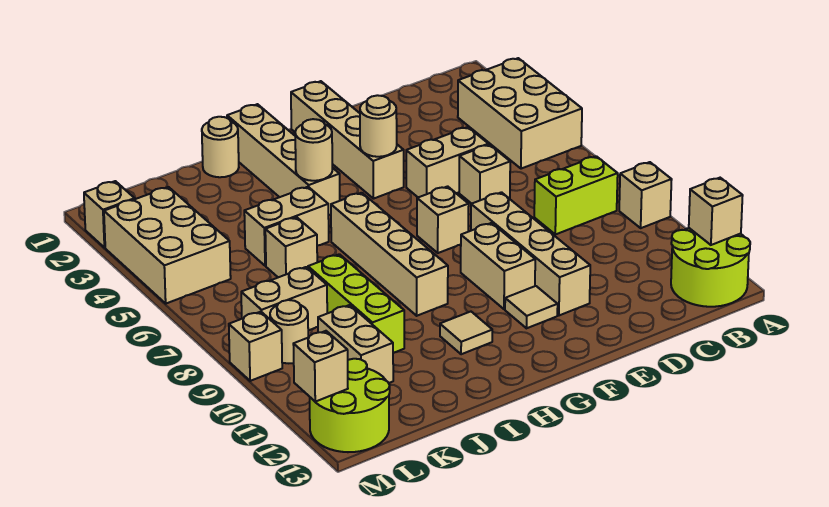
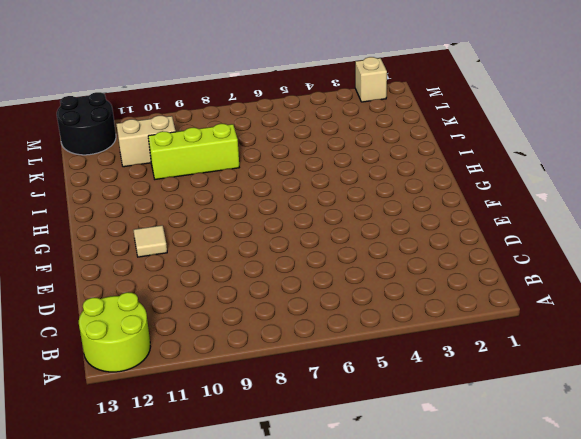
black 2x2 round brick [57,92,116,155] -> lime 2x2 round brick [310,359,390,452]
none -> tan 2x3 brick [458,58,582,169]
none -> tan 1x1 brick [619,162,672,228]
none -> lime 1x2 brick [534,156,618,234]

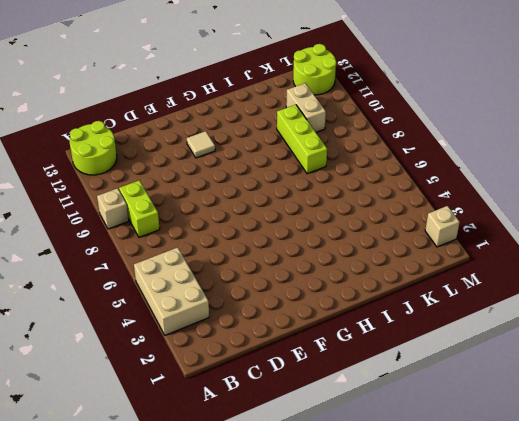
lime 1x2 brick [119,180,160,237] -> lime 1x2 brick turned to [534,156,618,234]
none -> tan 1x2 brick [406,127,488,197]
none -> tan 1x1 brick [459,145,510,204]
none -> tan 1x4 brick [471,192,590,315]

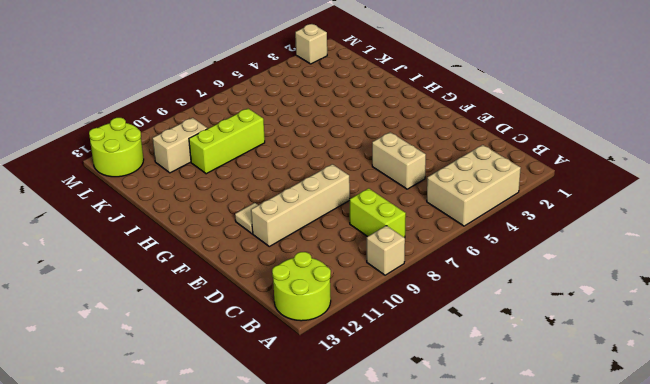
none -> tan 1x1 brick [459,145,510,204]
none -> tan 1x4 brick [291,81,404,199]
none -> tan 1x1 brick [417,186,469,253]

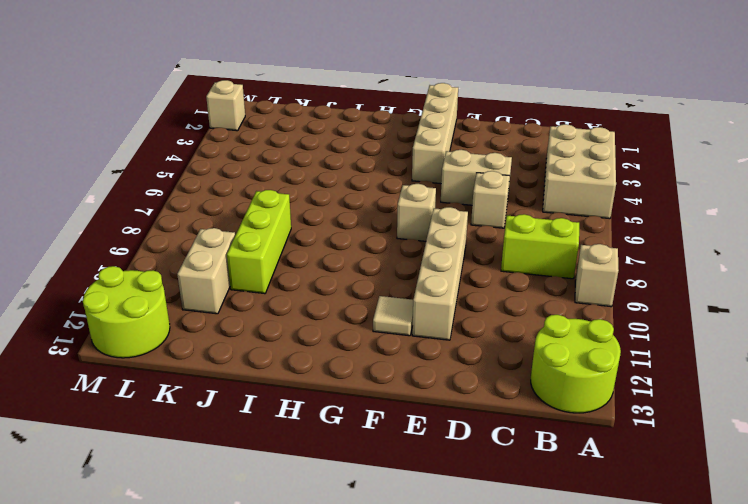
none -> tan 1x2 brick [461,223,535,309]
none -> tan 1x4 brick [227,104,340,215]
none -> tan 1x4 brick [331,193,448,316]

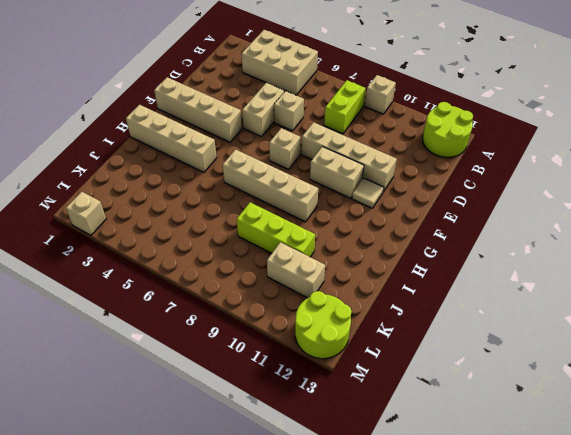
none -> tan 1x1 tile [440,312,492,354]
none -> tan 1x1 round brick [202,117,239,177]
none -> tan 1x2 brick [244,187,329,266]

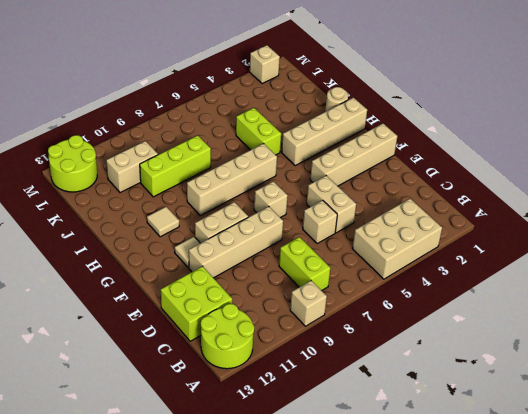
lime 2x2 brick [161,266,232,341] -> none
lime 1x2 brick [236,108,281,155] -> tan 1x2 brick [244,187,329,266]
none -> tan 1x1 brick [265,217,317,277]
none -> tan 1x2 brick [241,267,327,330]
none -> tan 2x3 brick [104,187,231,303]

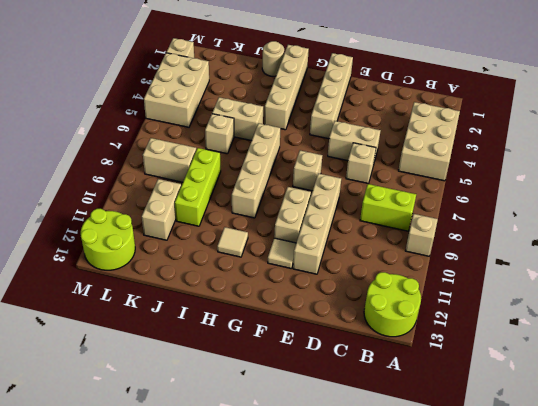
none -> tan 1x1 round brick [270,300,308,363]
none -> tan 1x1 brick [229,312,282,381]
none -> tan 1x1 brick [689,178,743,245]

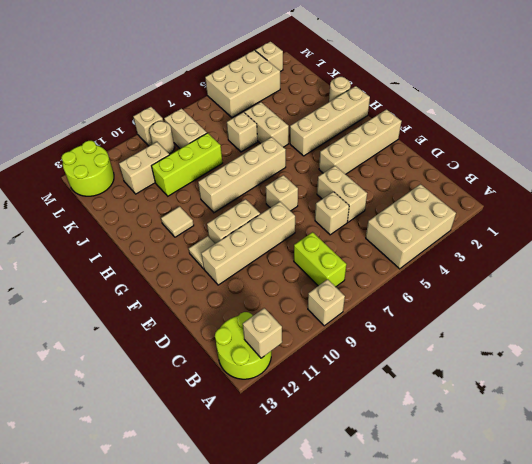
none -> tan 1x1 round brick [360,95,397,157]
none -> tan 1x1 round brick [295,119,332,181]
none -> tan 1x1 brick [293,331,348,402]

